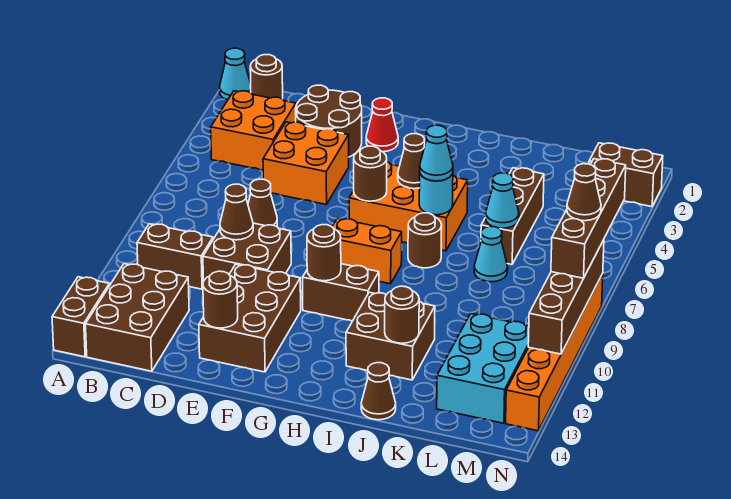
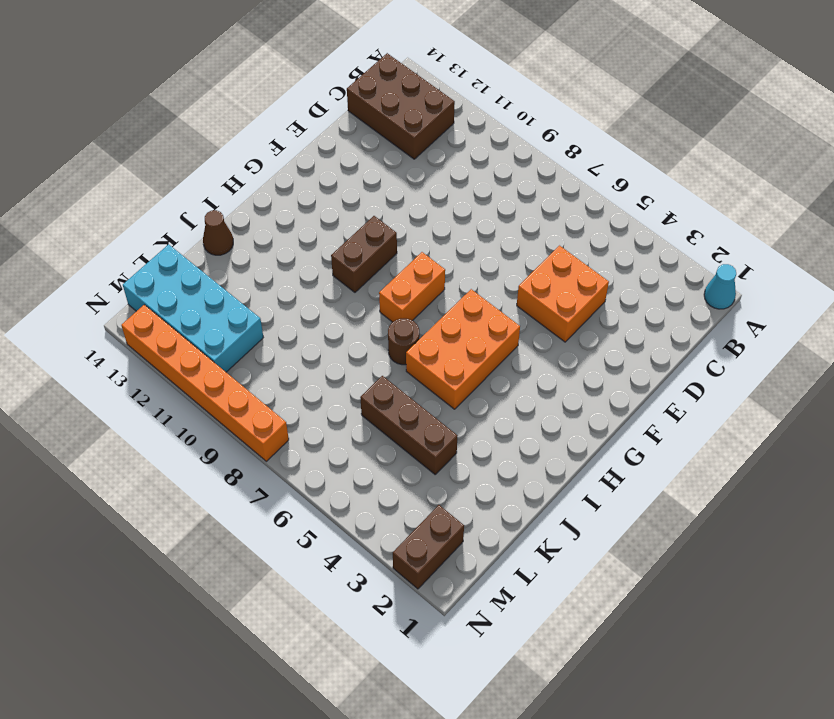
cyan 2x4 brick [123,244,263,372] -> cyan 2x3 brick [437,314,529,423]
none -> brown 1x2 brick [52,277,109,357]
none -> brown 1x1 round brick [250,55,283,99]
none -> orange 2x2 brick [211,91,296,170]
none -> brown 1x2 brick [137,224,213,289]

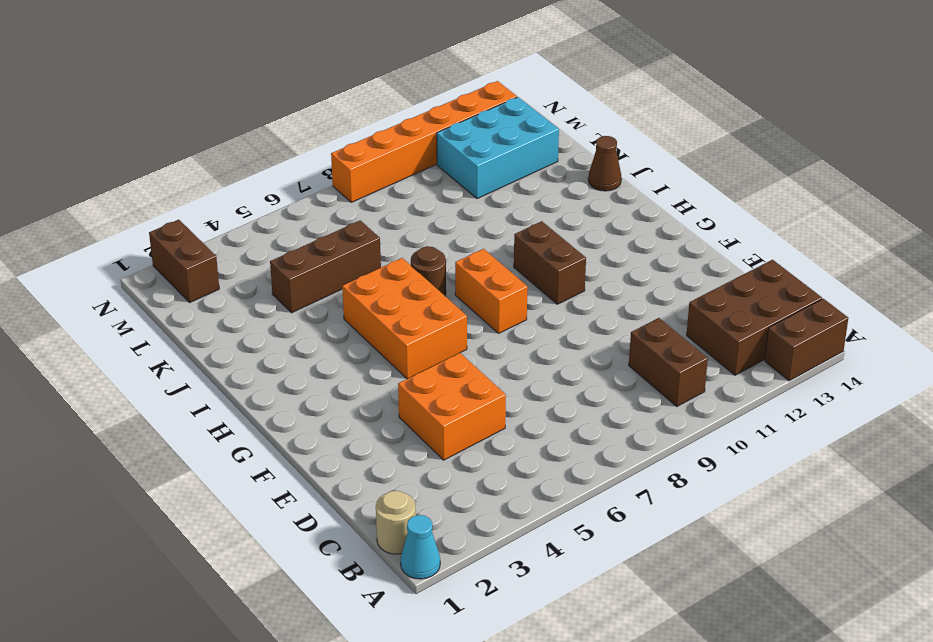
tan 1x1 round brick [376,491,416,554] -> brown 1x1 round brick [250,55,283,99]
none -> orange 2x2 brick [211,91,296,170]
none -> brown 2x2 round brick [296,85,362,157]
none -> brown 1x1 cone [248,179,277,227]
none -> brown 2x2 brick [203,223,291,281]

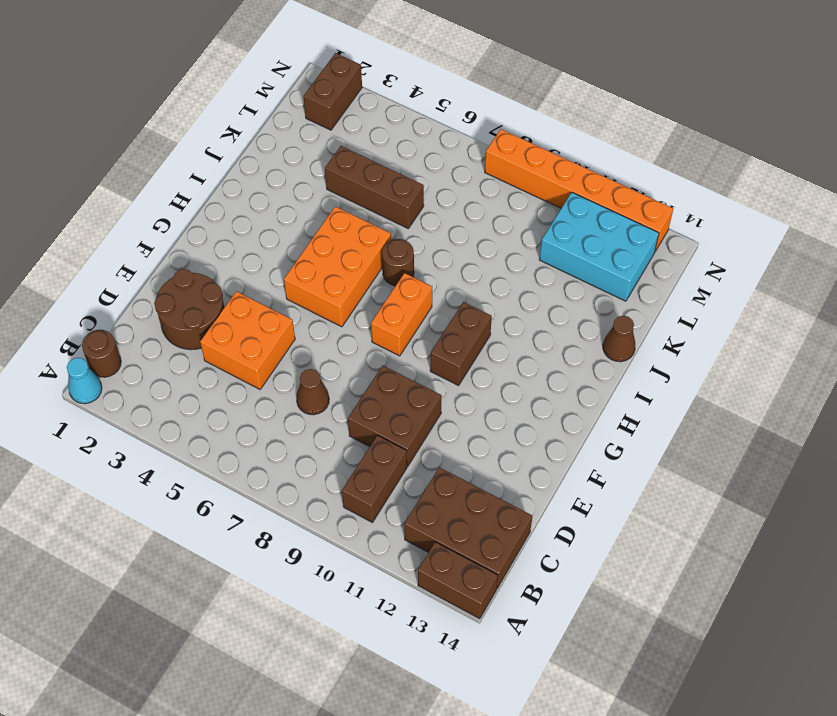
none -> orange 2x2 brick [211,91,296,170]
none -> brown 2x3 brick [199,264,301,372]
none -> red 1x1 cone [366,98,398,152]
none -> brown 2x2 brick [346,292,435,380]

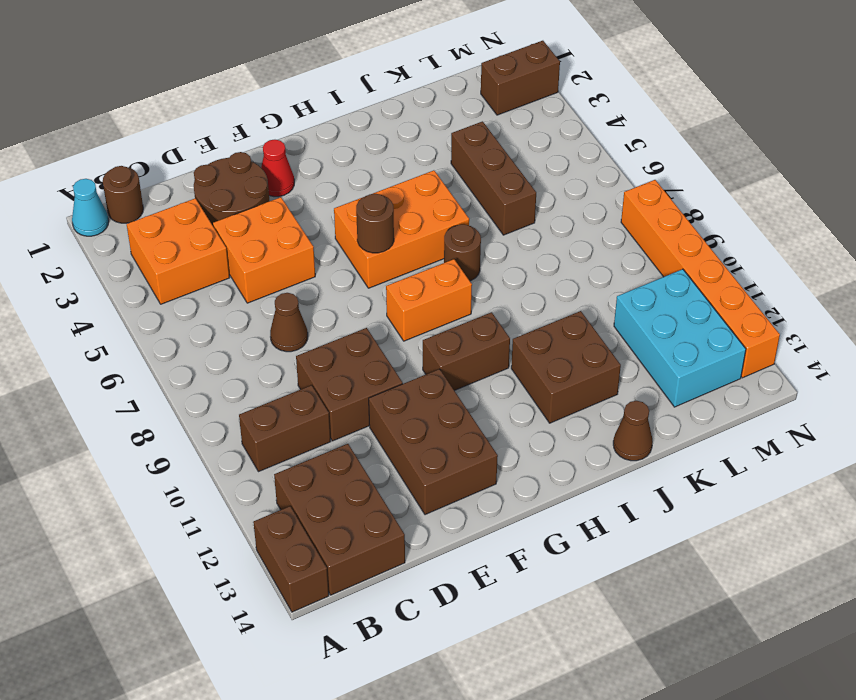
none -> cyan 1x1 cone [474,226,508,282]
none -> brown 1x1 cone [220,184,253,240]
none -> brown 1x1 round brick [203,271,238,328]
none -> brown 1x1 round brick [307,225,341,281]

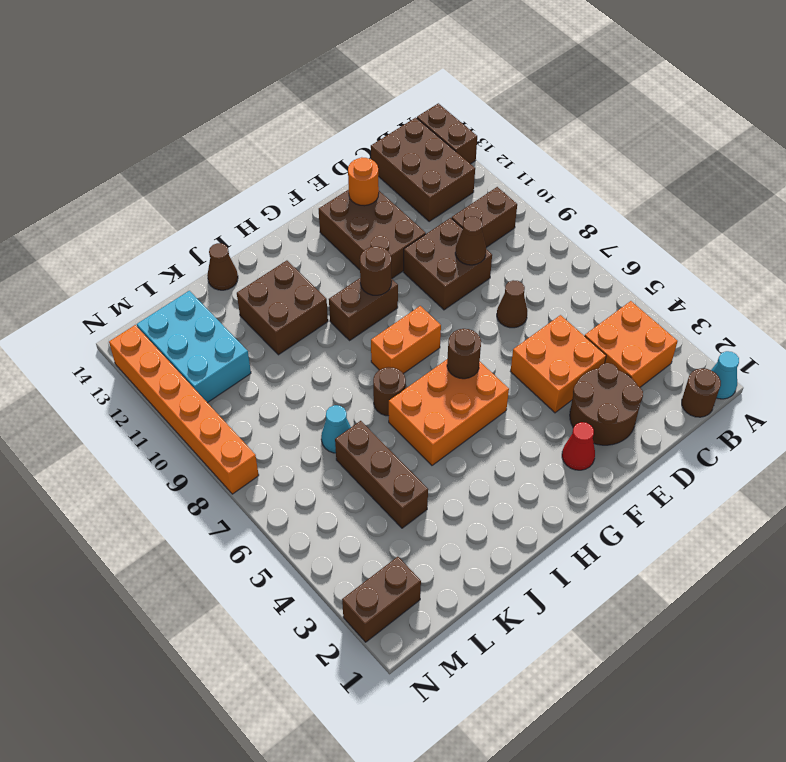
orange 1x1 round brick [348,157,379,206] -> brown 1x1 round brick [203,271,238,328]
none -> brown 1x1 cone [398,134,425,189]
none -> cyan 1x1 round brick [419,173,453,215]
none -> brown 1x1 round brick [385,286,419,343]
none -> cyan 1x1 cone [486,173,519,228]

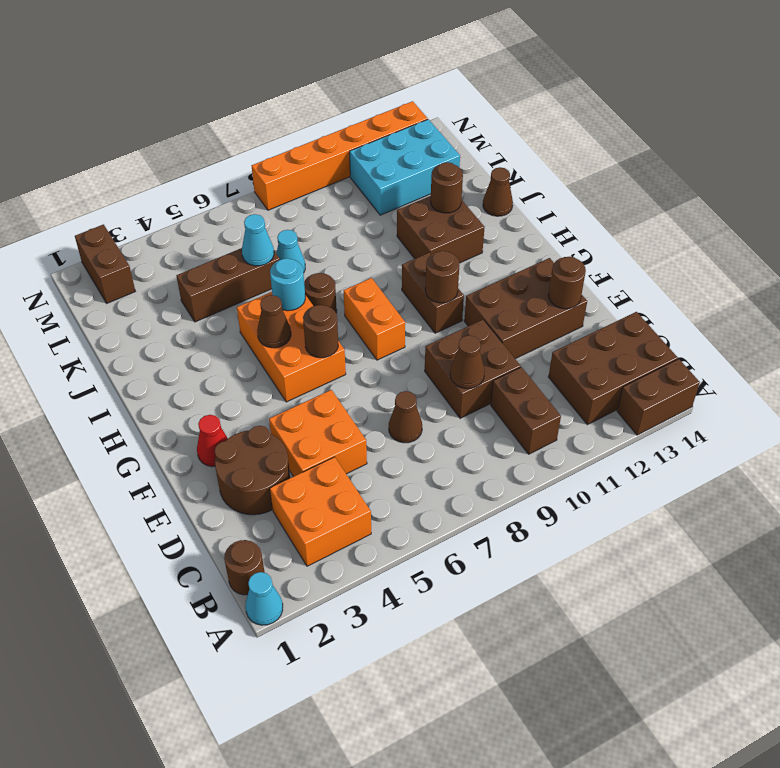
none -> brown 1x4 brick [528,240,604,354]
none -> cyan 1x1 cone [420,125,453,181]
none -> brown 1x4 brick [551,159,626,278]
none -> brown 1x1 cone [567,164,601,221]

